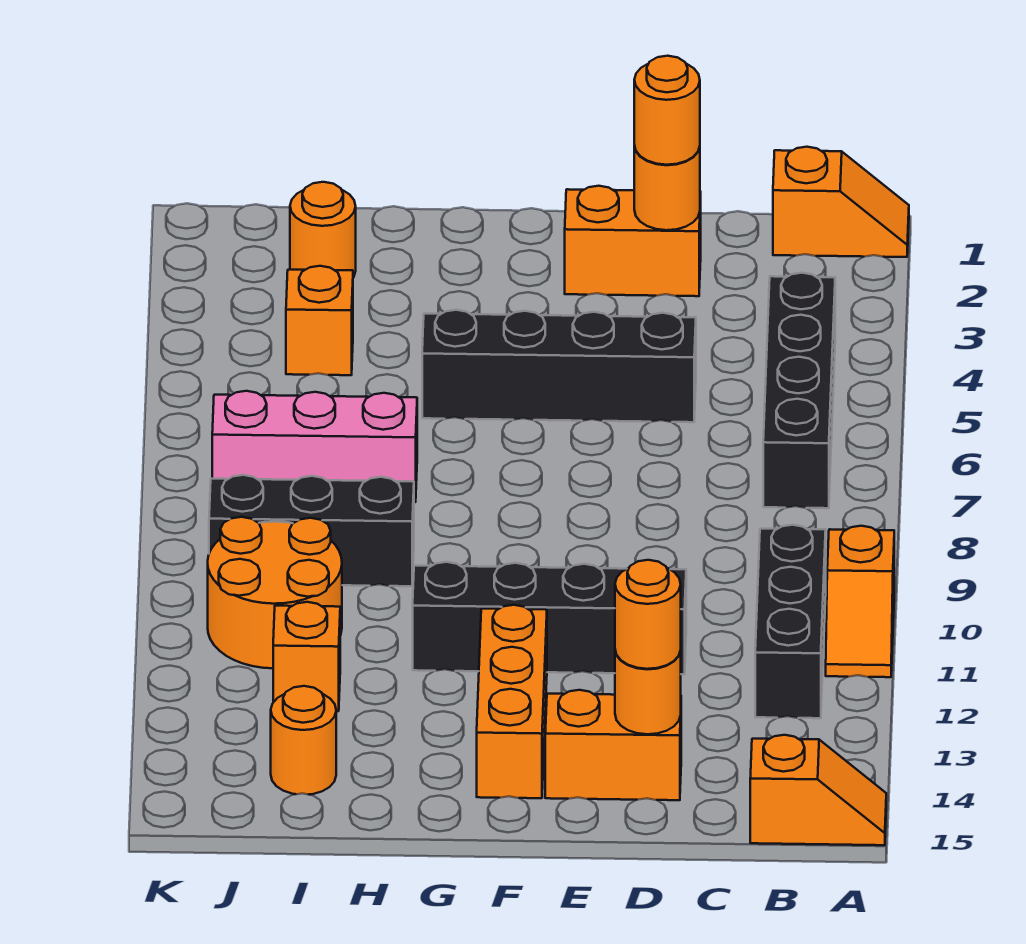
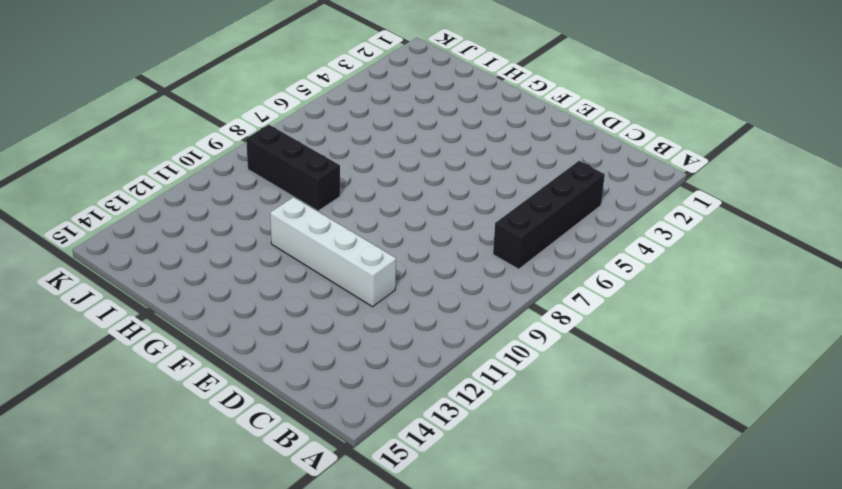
white 1x4 brick [270,197,396,307] -> black 1x4 brick [413,562,686,674]
none -> orange 1x2 slope [773,147,909,257]
none -> orange 1x2 slope [826,526,894,677]
none -> orange 1x2 slope [750,735,886,845]

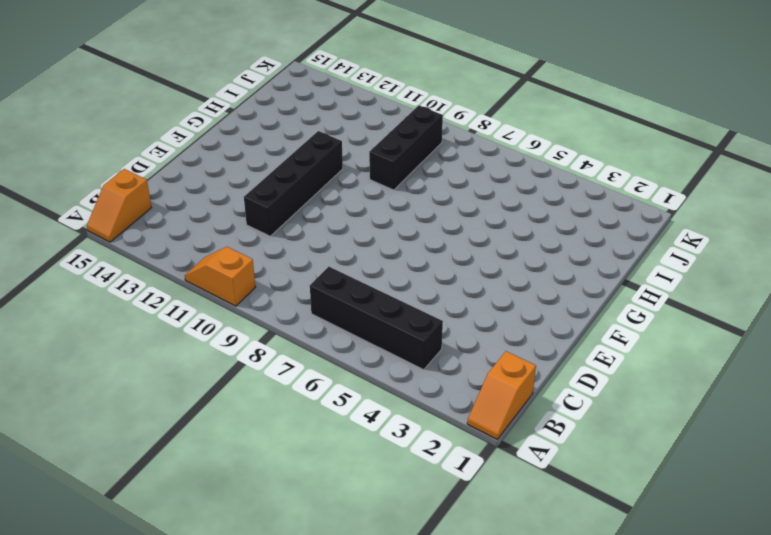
none -> black 1x3 brick [755,525,826,718]
none -> orange 1x2 brick [565,186,701,296]
none -> black 1x4 brick [422,310,696,422]

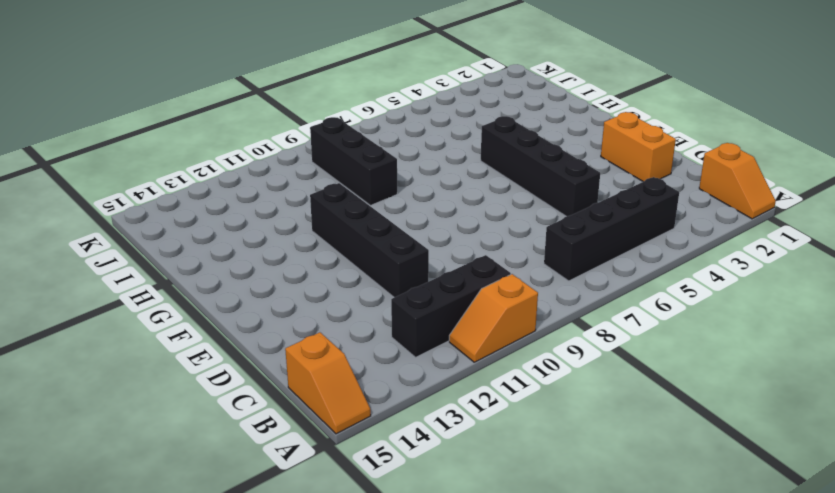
none -> orange 1x2 brick [545,690,681,800]
none -> orange 1x3 brick [477,605,547,798]
none -> pink 1x3 brick [212,391,417,502]

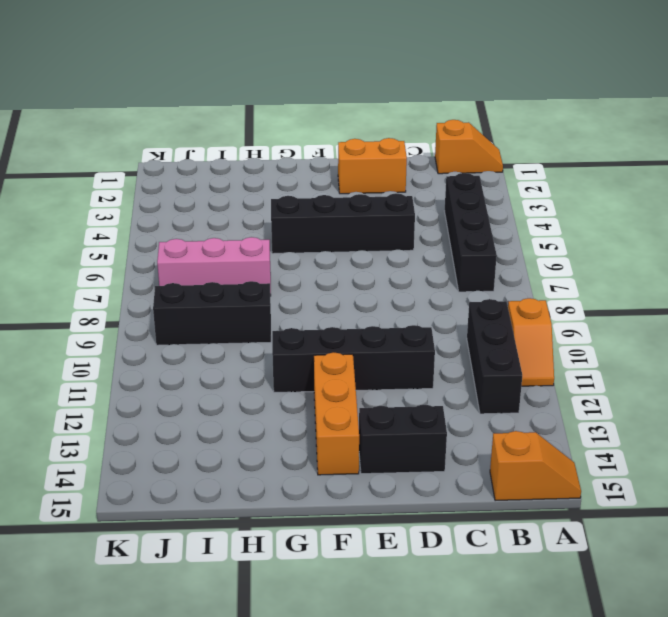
black 1x2 brick [359,404,447,474] -> orange 1x2 brick [545,690,681,800]
none -> orange 1x1 round brick [290,182,356,278]
none -> orange 1x1 brick [286,266,353,375]
none -> orange 2x2 round brick [208,517,342,668]

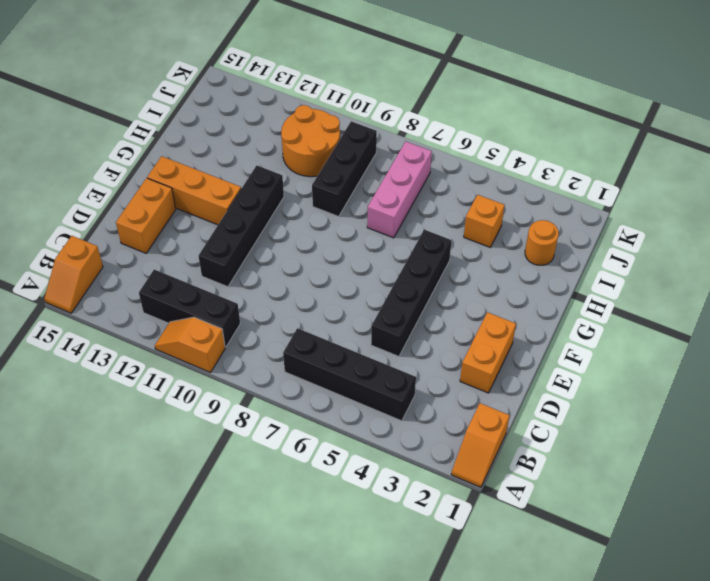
none -> orange 1x1 brick [273,602,340,711]
none -> orange 1x1 round brick [271,686,336,795]
none -> orange 1x1 round brick [634,146,700,230]

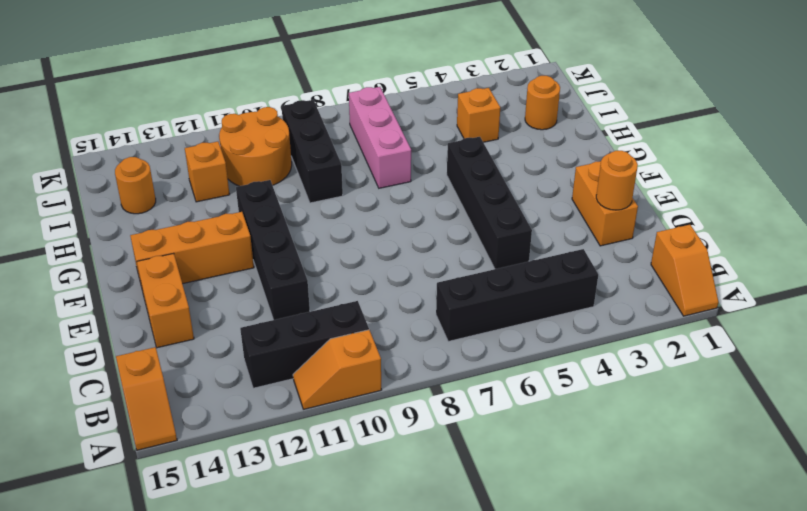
none -> orange 1x1 round brick [615,651,681,734]
none -> orange 1x1 round brick [634,56,700,165]
none -> orange 1x1 round brick [615,560,681,669]

